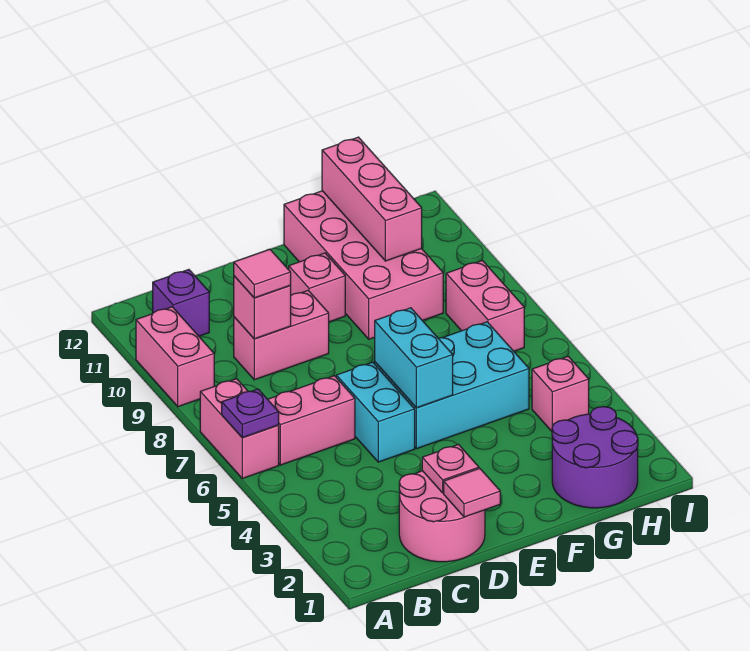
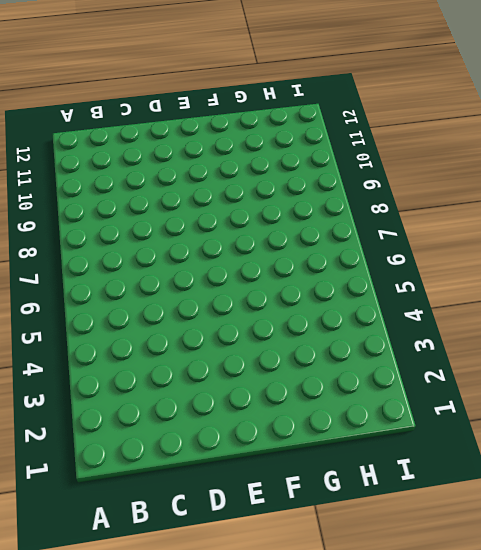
none -> pink 1x2 brick [200,379,279,478]
none -> pink 1x2 brick [136,307,214,407]
none -> pink 1x2 brick [268,376,355,465]

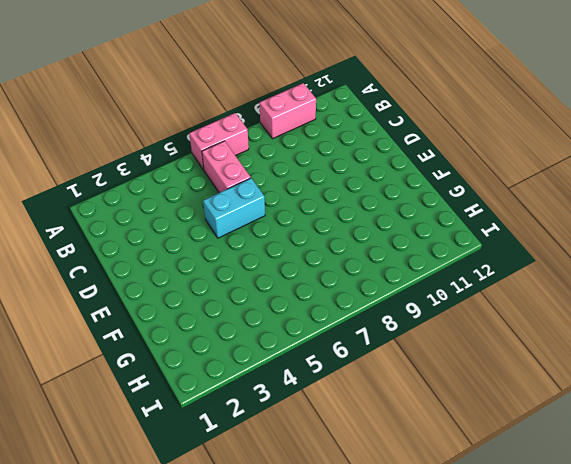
none -> purple 1x1 brick [153,270,209,336]
none -> pink 2x2 round brick [399,471,485,562]
none -> pink 1x2 brick [234,291,329,380]

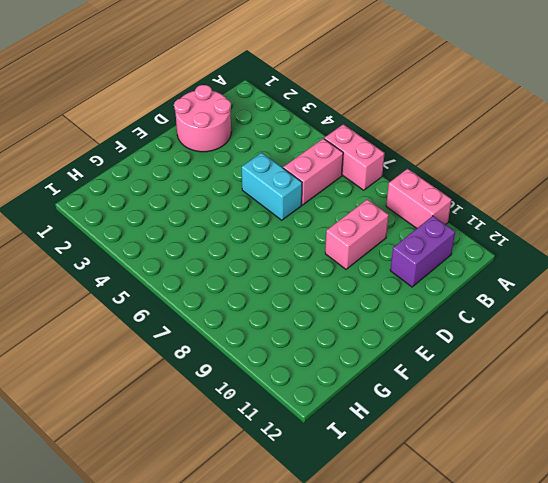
purple 1x2 brick [390,216,455,287] -> purple 1x1 brick [153,270,209,336]
none -> cyan 2x3 brick [375,322,529,449]
none -> pink 1x1 brick [289,253,345,322]
none -> pink 2x4 brick [284,191,443,339]

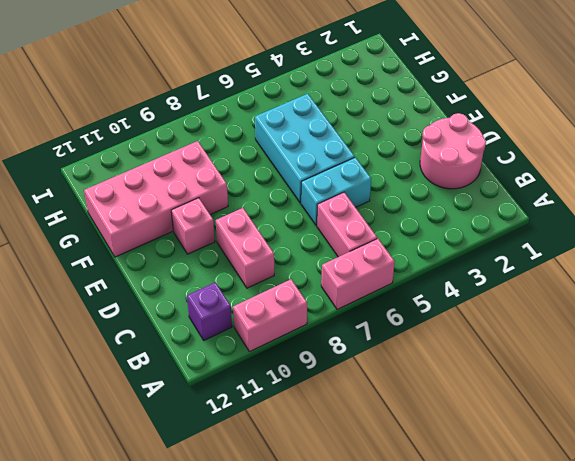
none -> purple 2x2 round brick [552,407,638,508]
none -> pink 1x1 brick [532,356,589,431]
none -> pink 1x2 brick [446,261,524,351]

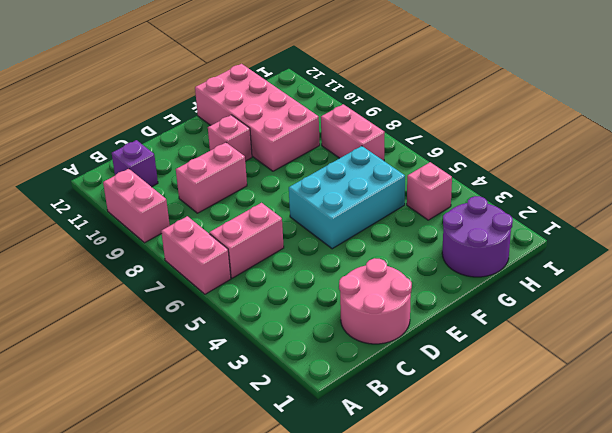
none -> cyan 1x2 brick [336,362,415,462]
none -> purple 1x1 plate [222,389,279,438]
none -> pink 1x1 brick [234,276,291,339]

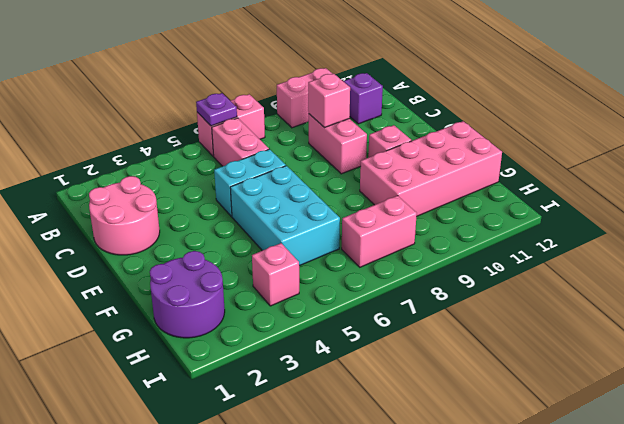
none -> pink 1x1 tile [444,468,500,517]
none -> pink 1x1 plate [422,444,479,493]
none -> cyan 1x2 brick [375,308,453,408]

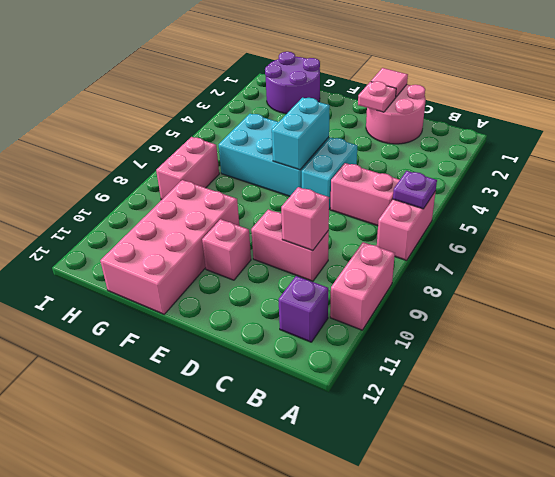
none -> pink 1x1 brick [532,356,589,431]
none -> pink 1x3 brick [322,137,422,261]
none -> pink 1x1 tile [234,249,291,298]

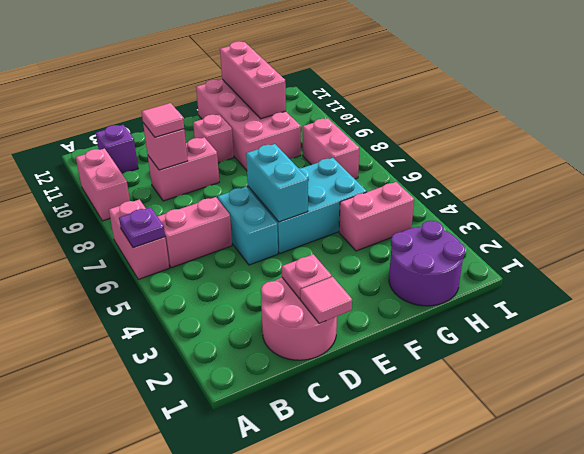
pink 1x2 brick [339,182,414,251] -> pink 1x1 brick [532,356,589,431]

